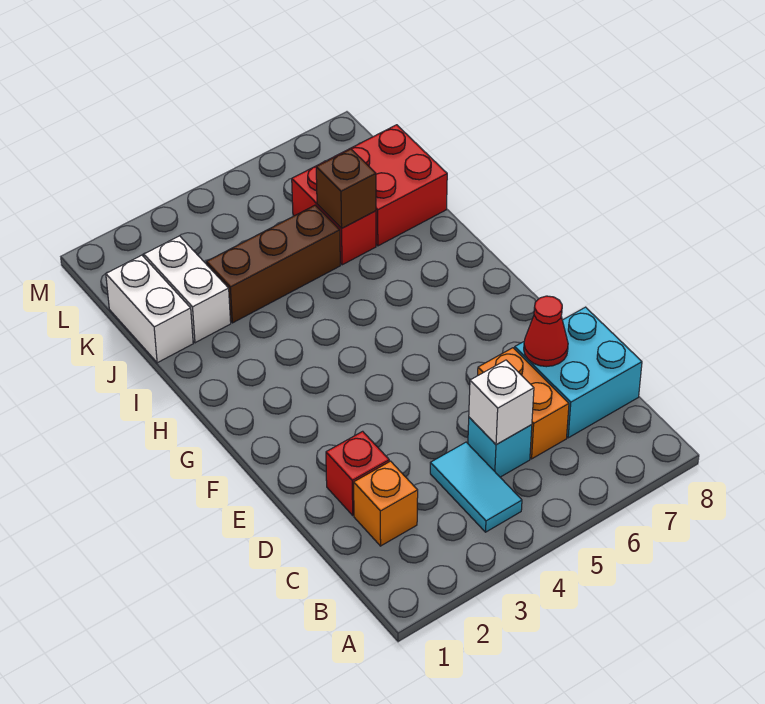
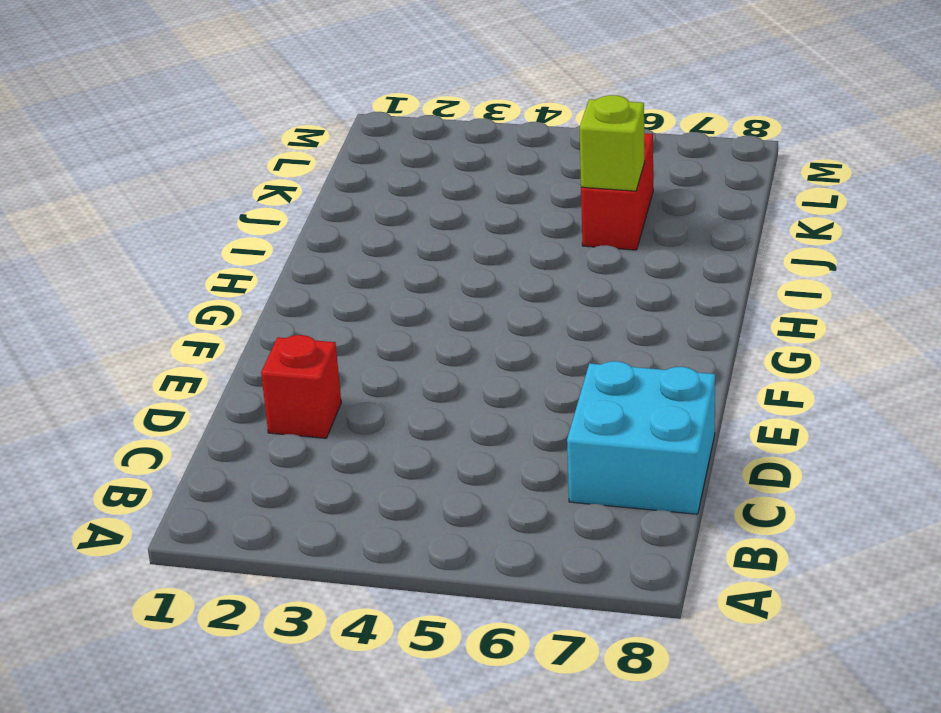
lime 1x1 brick [580,95,645,191] -> brown 1x1 brick [316,149,376,229]
none -> cyan 1x2 tile [430,442,522,532]
none -> orange 1x1 brick [354,461,418,546]
none -> cyan 1x1 brick [468,417,532,477]

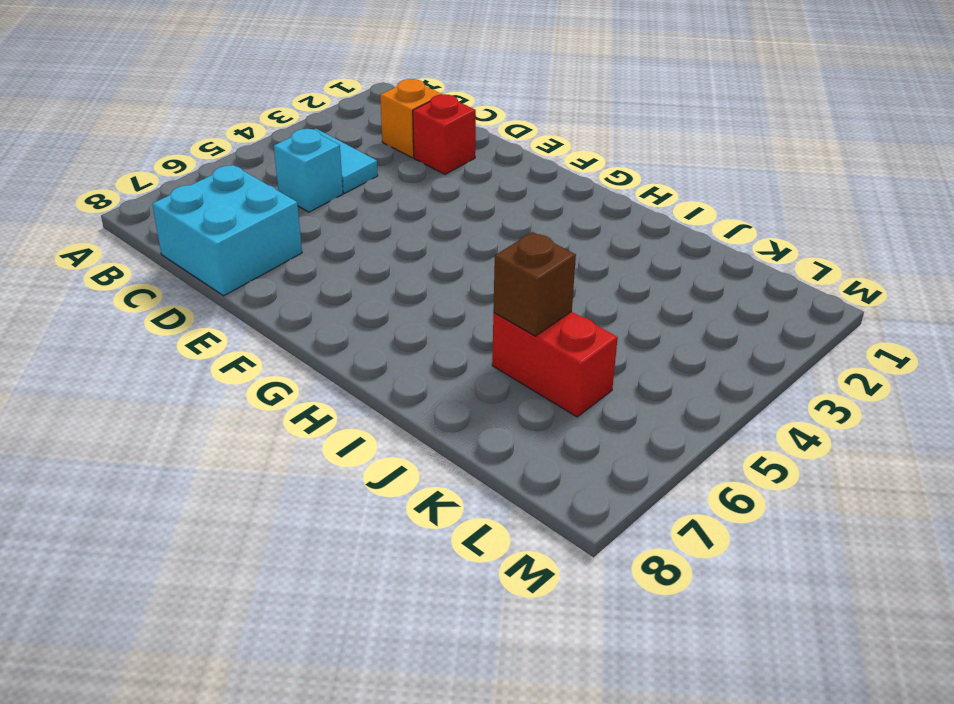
none -> orange 1x2 brick [478,348,569,459]
none -> white 1x2 brick [106,255,193,363]
none -> white 1x2 brick [144,236,231,343]

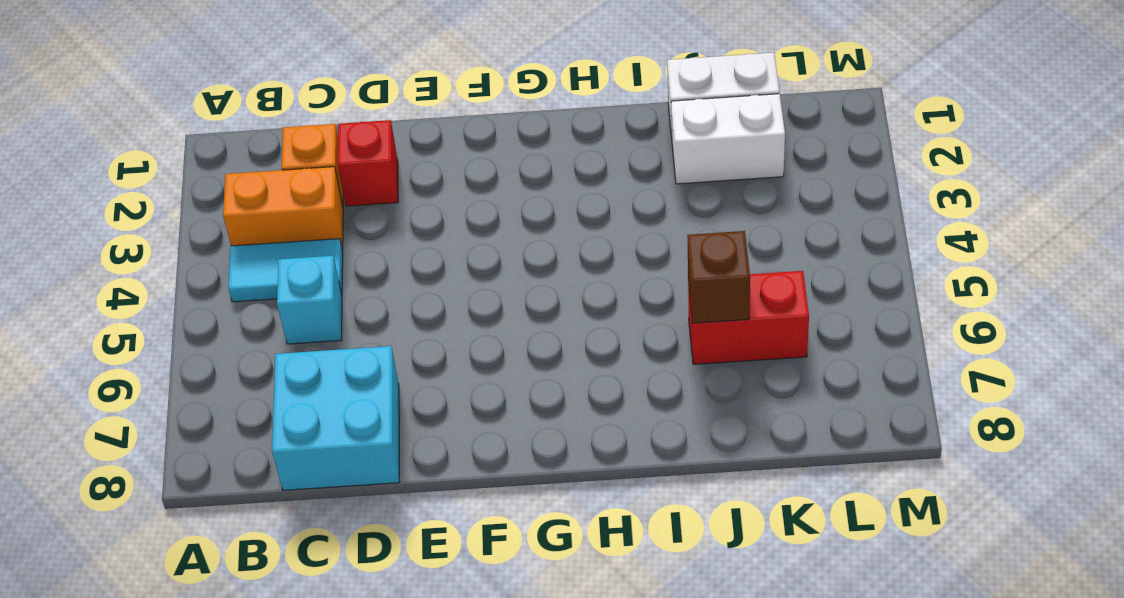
orange 1x2 brick [223,167,343,250] -> orange 1x2 brick moved to [478,348,569,459]
none -> brown 1x3 brick [206,205,340,323]
none -> red 2x2 brick [329,125,447,246]
none -> white 1x1 brick [469,360,534,445]

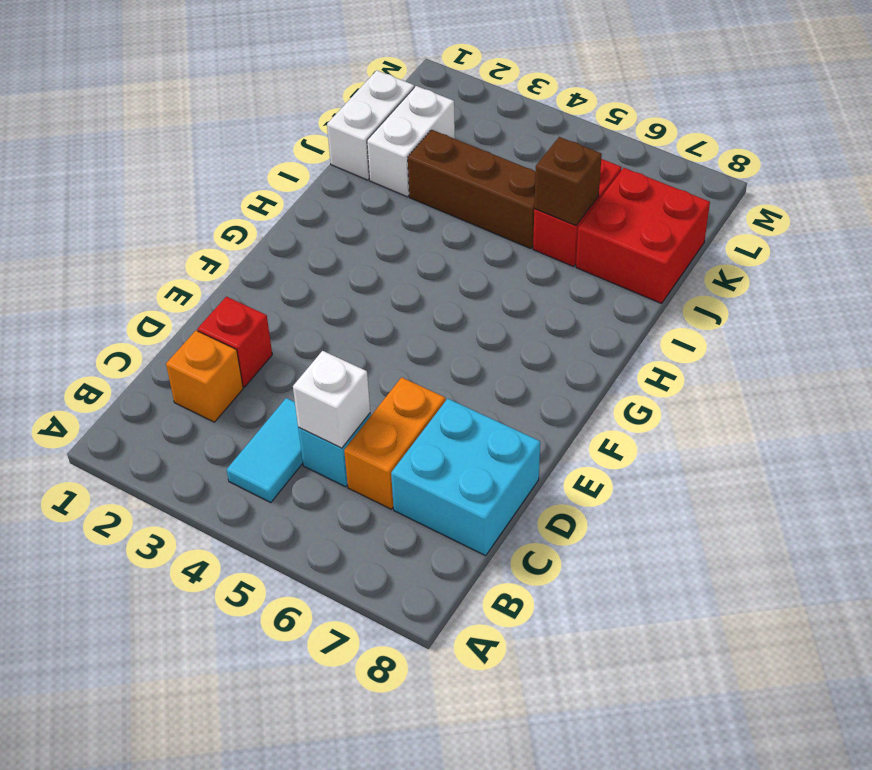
none -> red 1x1 cone [524,296,568,367]

